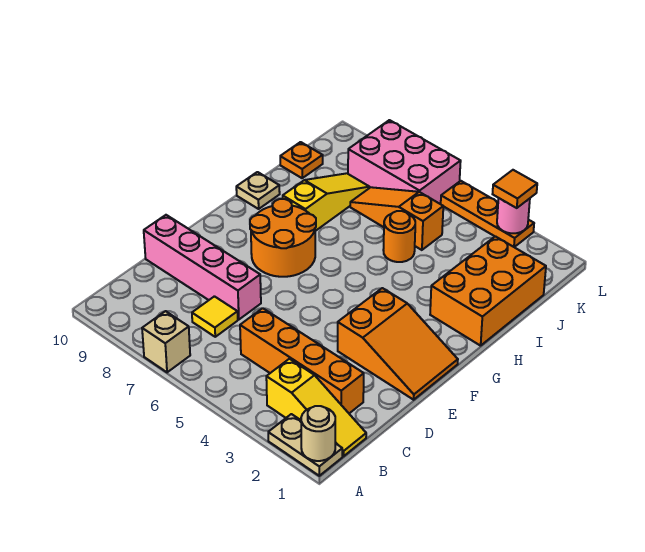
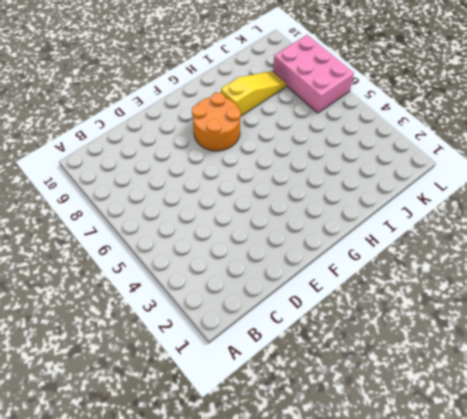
none -> tan 1x2 plate [268,414,342,476]
none -> tan 1x1 brick [142,311,190,372]
none -> yellow 1x3 slope [266,359,366,456]

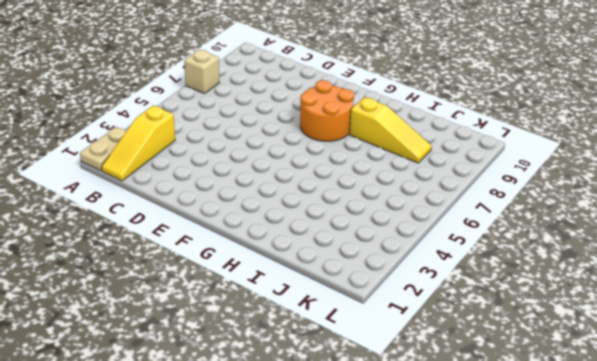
none -> orange 1x4 brick [240,308,364,413]
none -> yellow 1x1 tile [192,296,238,337]
none -> pink 1x4 brick [144,215,261,320]

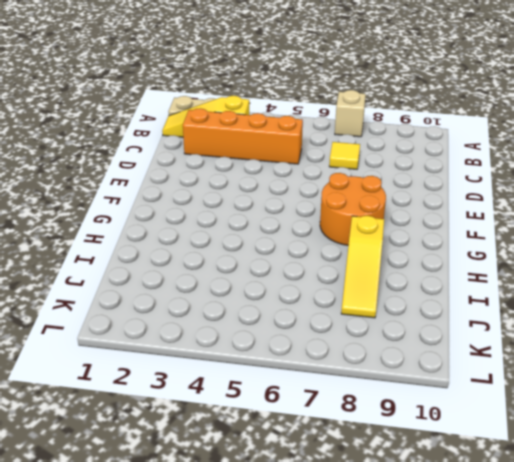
none -> pink 1x4 brick [144,215,261,320]
none -> orange 2x3 slope [338,288,458,400]
none -> orange 2x3 brick [430,236,546,346]

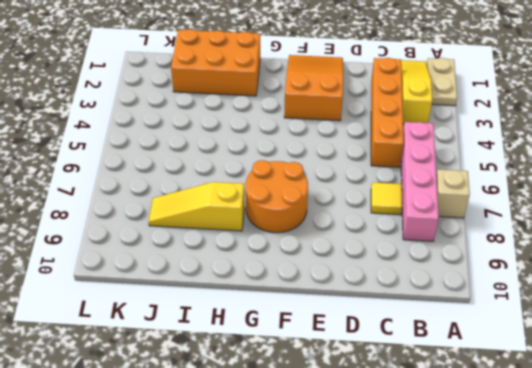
pink 1x4 brick [401,122,439,241] -> pink 1x4 brick moved to [144,215,261,320]
none -> tan 1x1 plate [236,172,280,209]
none -> orange 1x1 round brick [383,211,415,262]
none -> orange 1x3 slope [350,187,443,250]

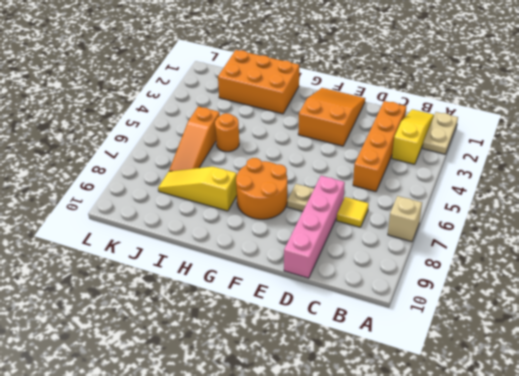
tan 1x1 plate [287,184,314,211] -> tan 1x1 plate moved to [236,172,280,209]
none -> orange 1x1 plate [280,142,323,178]
none -> pink 2x3 brick [348,120,461,204]
none -> orange 1x3 plate [441,181,534,247]

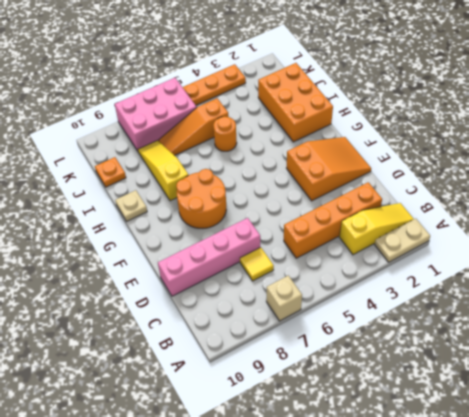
none -> tan 1x1 round brick [301,406,335,461]
none -> pink 1x1 round brick [497,198,530,233]
none -> orange 1x1 tile [493,170,537,208]

